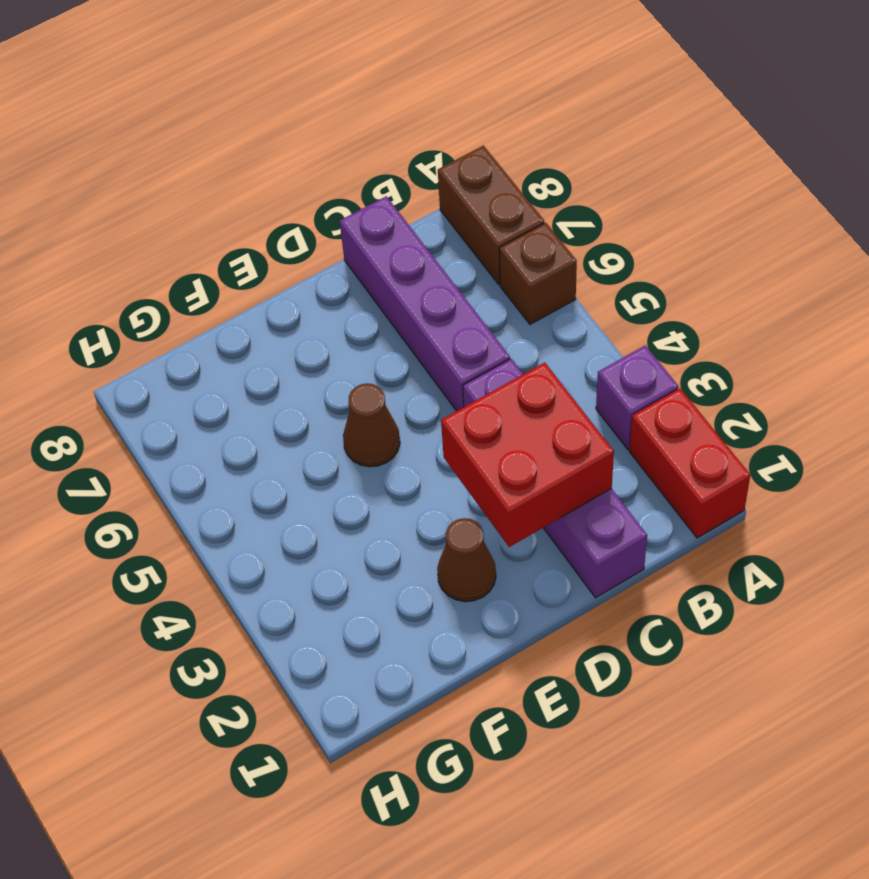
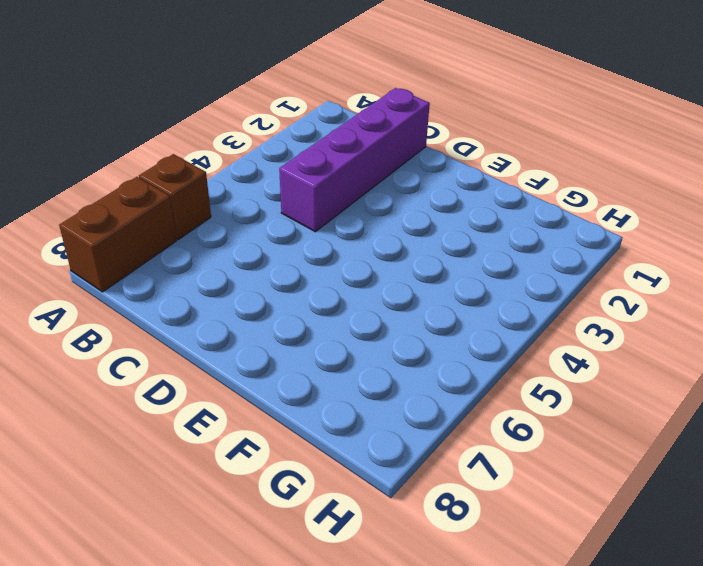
none -> red 1x2 brick [629,388,750,538]
none -> purple 1x1 brick [596,345,678,449]

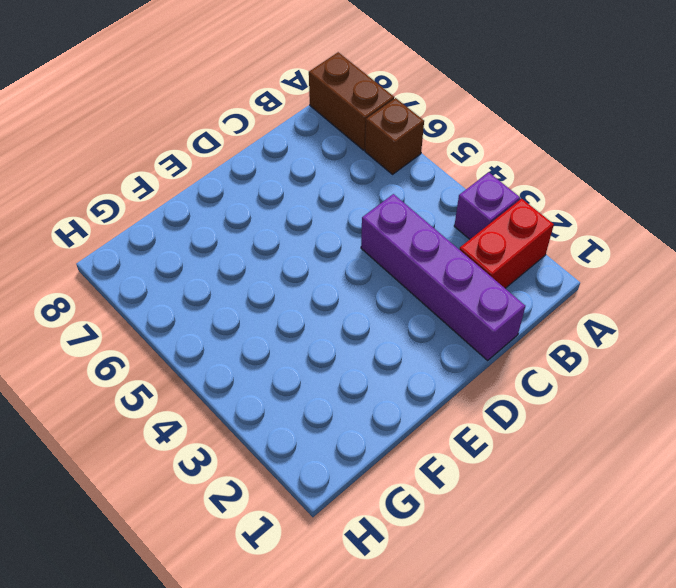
red 1x2 brick [459,199,554,288] -> red 1x2 brick turned to [629,388,750,538]
none -> purple 1x4 brick [340,196,510,411]
none -> brown 1x1 cone [437,518,496,602]

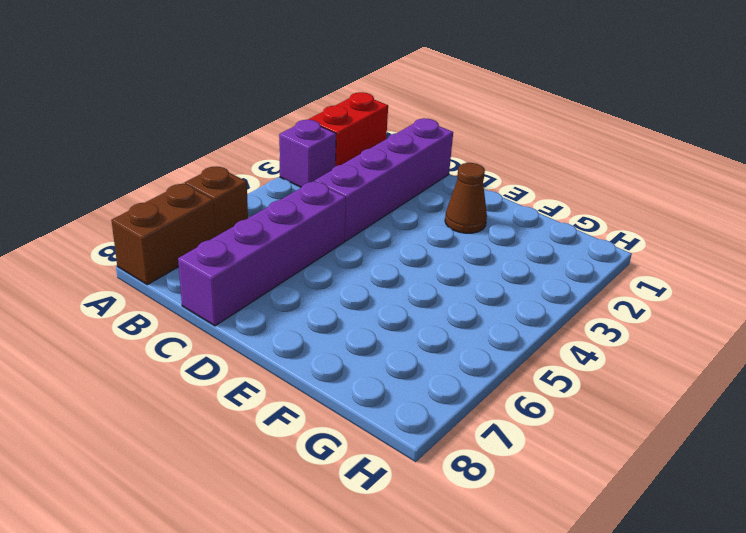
none -> brown 1x1 cone [343,383,400,467]
none -> red 2x2 brick [441,363,614,547]

